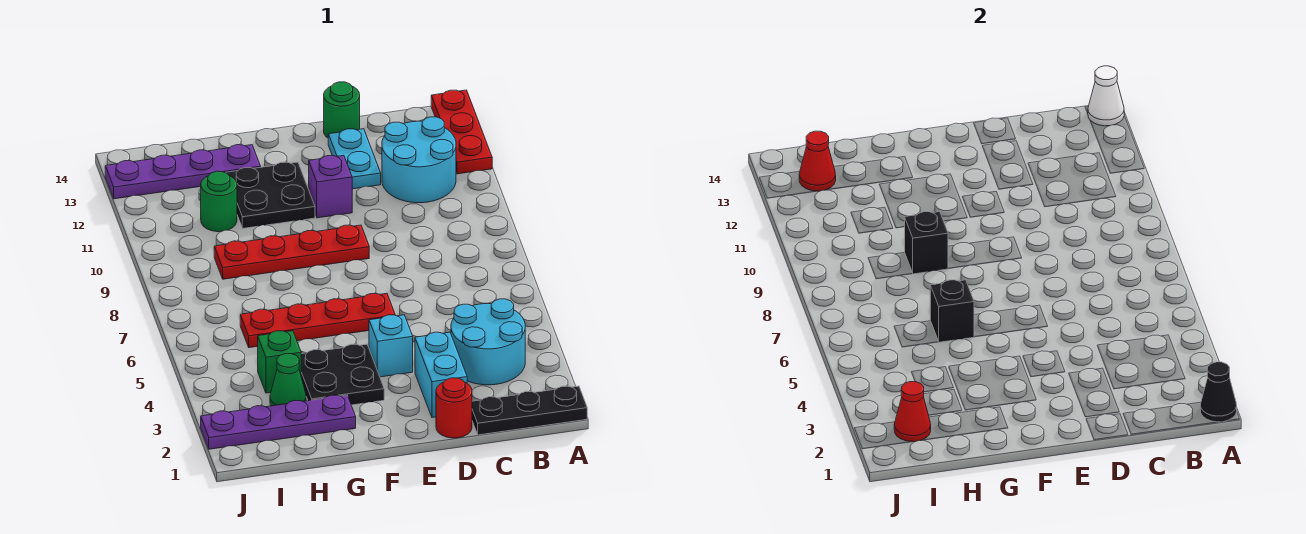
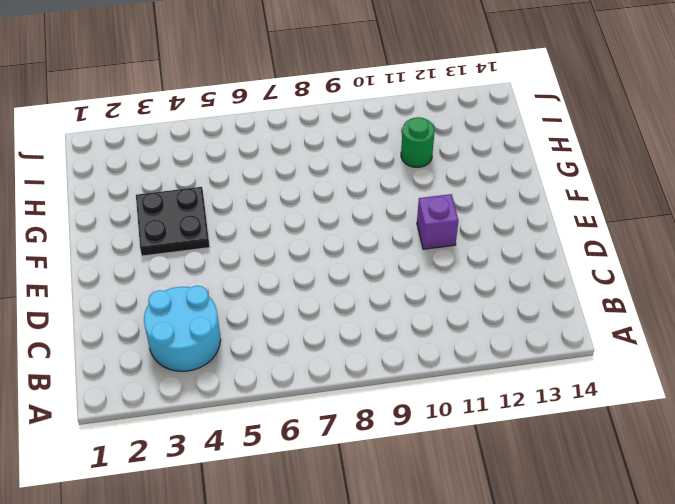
none -> black 1x3 plate [472,386,587,435]
none -> red 1x3 plate [431,90,492,174]
none -> cyan 2x2 round brick [382,117,456,203]

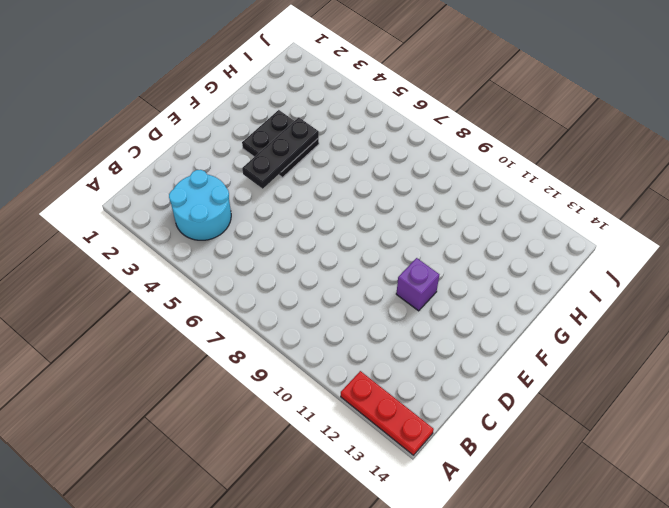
black 1x3 plate [242,117,319,189] -> black 1x3 plate moved to [472,386,587,435]
none -> cyan 2x2 round brick [382,117,456,203]
none -> red 1x1 round brick [436,378,472,438]
none -> cyan 1x2 brick [415,332,467,417]

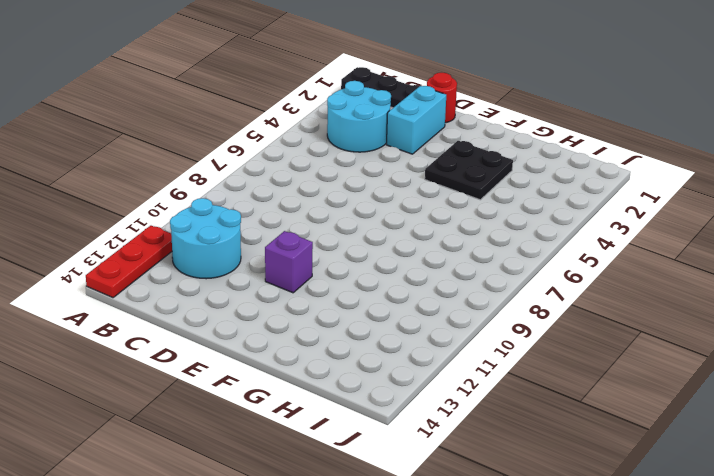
none -> cyan 1x2 plate [328,129,381,189]
none -> green 1x1 round brick [324,82,360,138]
none -> cyan 1x1 brick [369,315,413,377]

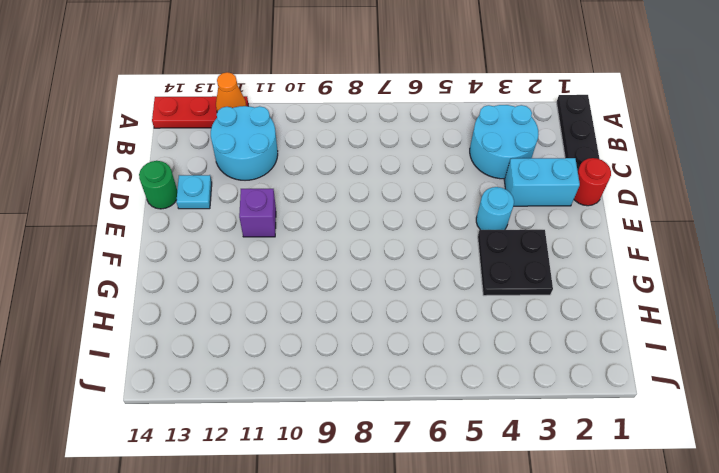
orange 1x1 cone [216,72,246,112] -> none
cyan 1x1 plate [176,175,212,209] -> cyan 1x2 plate [328,129,381,189]
cyan 1x1 round brick [476,187,514,230] -> cyan 1x1 brick [369,315,413,377]
none -> red 1x4 plate [240,293,395,348]
none -> red 1x4 plate [214,225,369,279]
none -> black 2x2 plate [226,162,315,228]

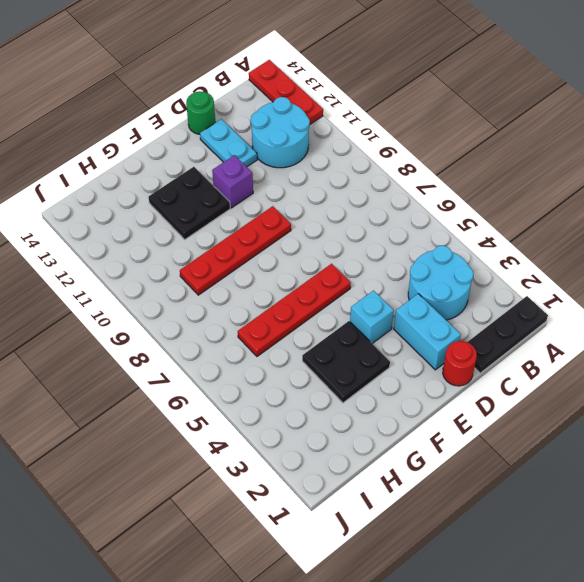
none -> purple 1x4 plate [201,395,356,449]
none -> purple 1x4 plate [105,145,261,199]
none -> green 1x1 cone [270,354,306,406]

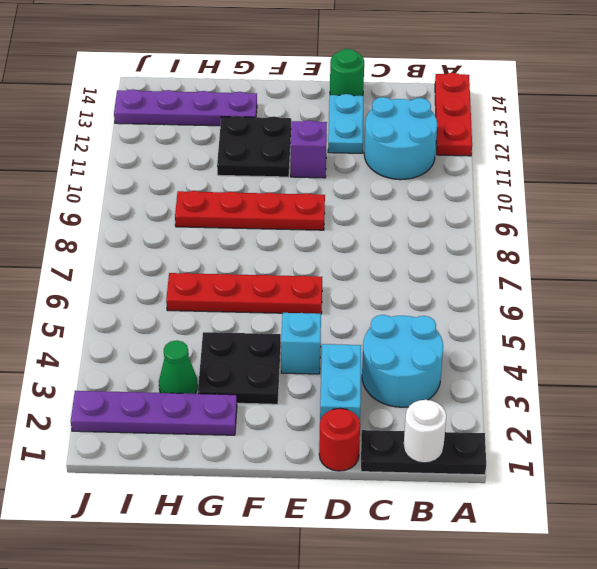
white 1x1 round brick [404,400,446,463] -> none
none -> green 1x1 brick [258,331,301,393]
none -> green 1x1 round brick [201,171,237,232]
none -> black 1x1 cone [1200,362,1237,422]

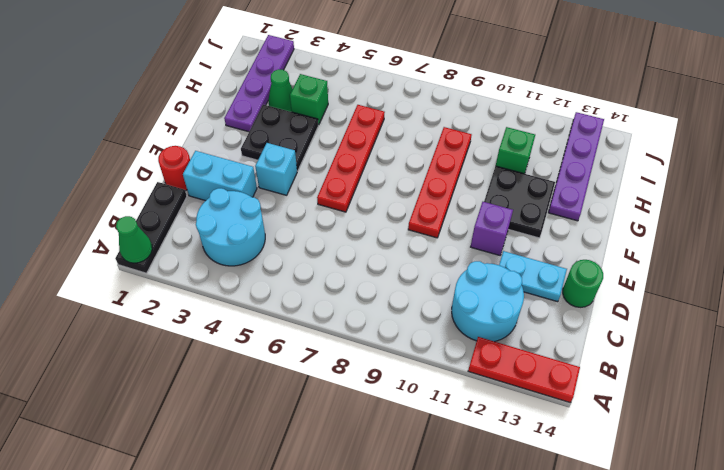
green 1x1 cone [116,216,152,263] -> black 1x1 cone [1200,362,1237,422]
green 1x1 brick [496,127,535,174] -> green 1x1 round brick [201,171,237,232]
none -> white 1x1 cone [1088,66,1124,126]
none -> black 1x1 brick [930,280,974,342]
none -> black 1x1 brick [905,212,948,274]

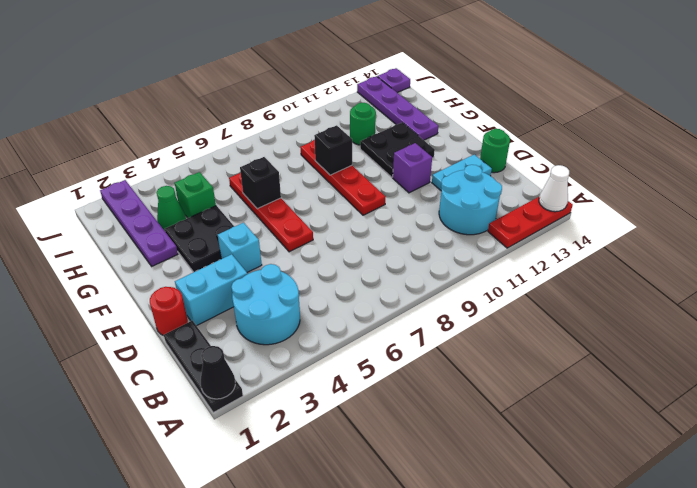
purple 1x1 plate [378,68,410,93] -> none
none -> red 1x1 cone [894,382,931,442]
none -> red 1x1 cone [799,131,836,191]

